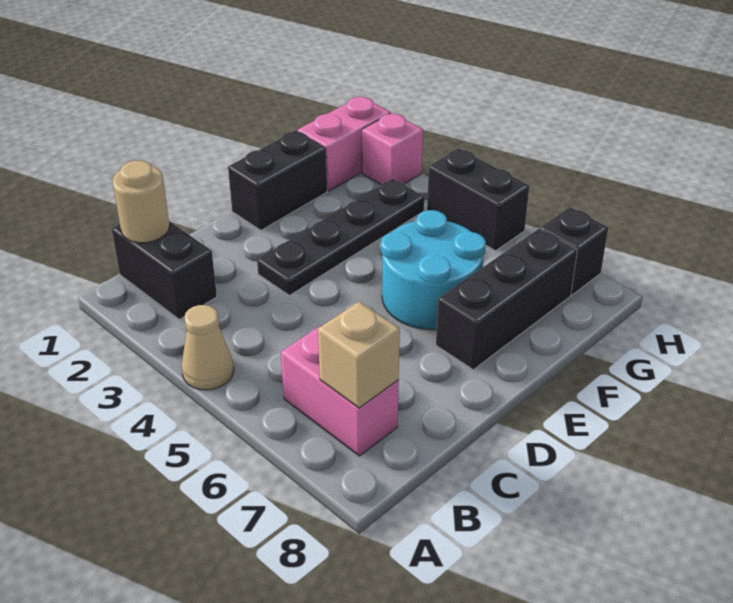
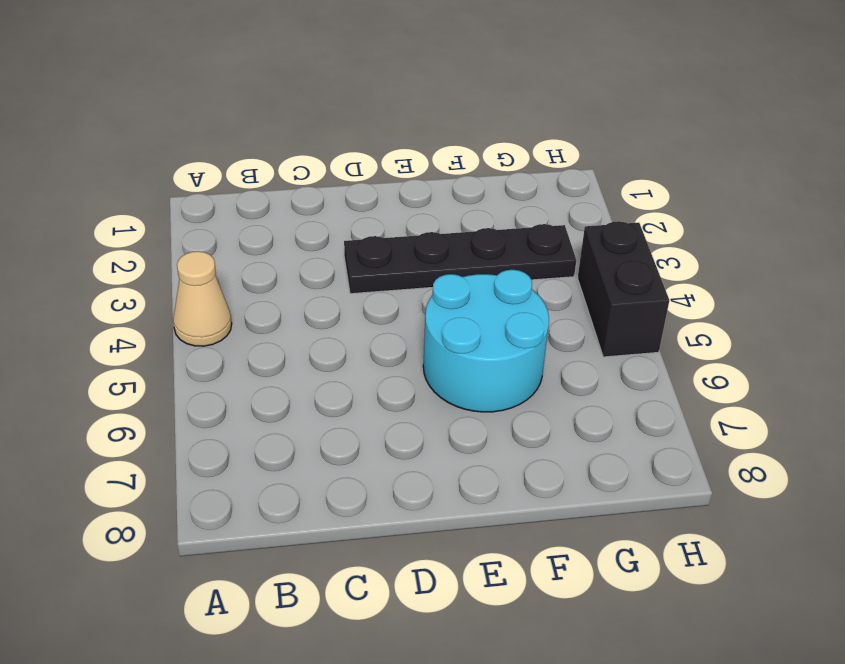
none -> black 1x2 brick [112,221,217,319]
none -> pink 1x2 brick [281,326,399,456]
none -> black 1x2 brick [228,131,327,230]

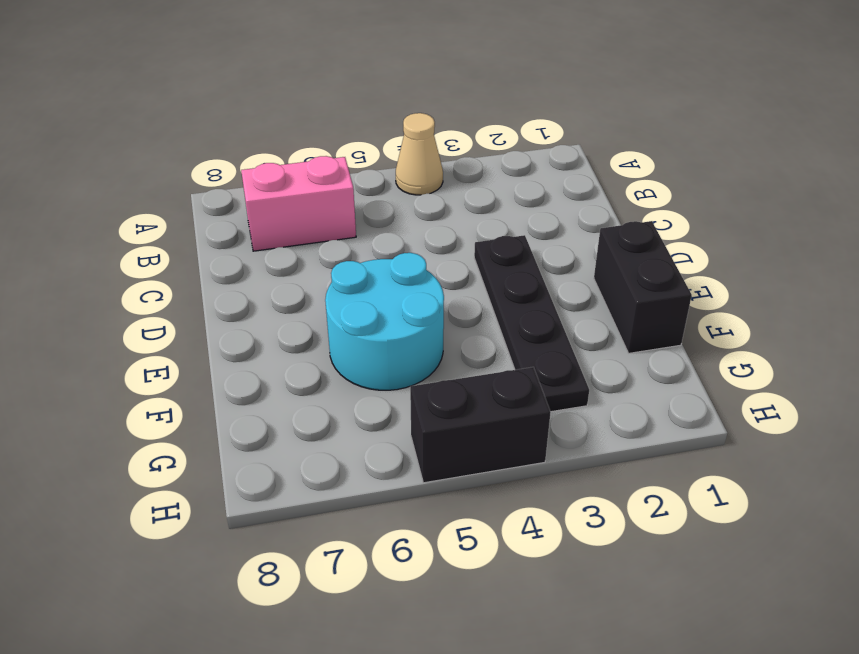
none -> black 1x2 brick [112,221,217,319]
none -> black 1x3 brick [436,229,577,370]
none -> pink 1x2 brick [298,96,390,191]

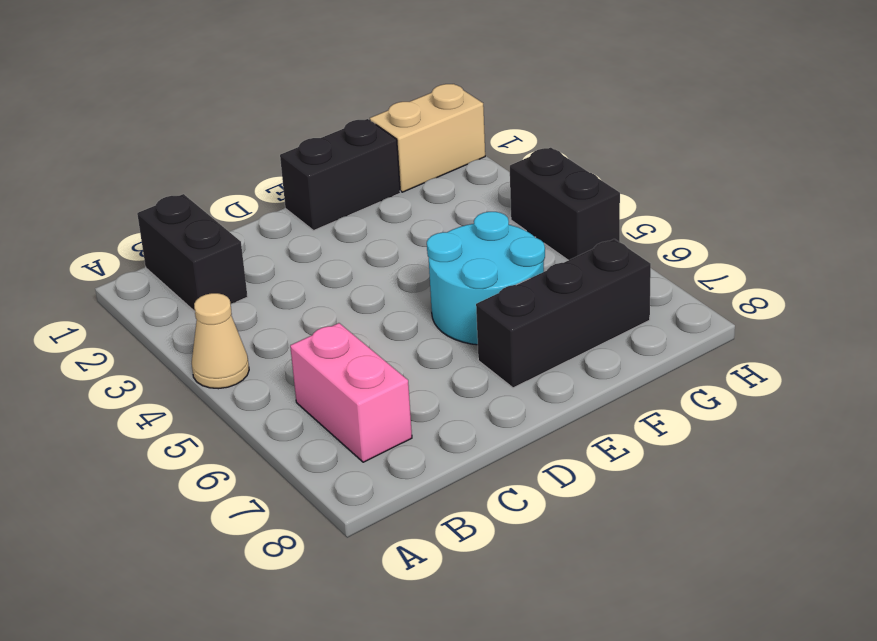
tan 1x2 brick [370,84,485,192] -> pink 1x2 brick [298,96,390,191]
none -> black 1x4 plate [257,179,424,295]
none -> pink 1x1 brick [362,113,423,185]
none -> black 1x1 brick [540,207,608,295]

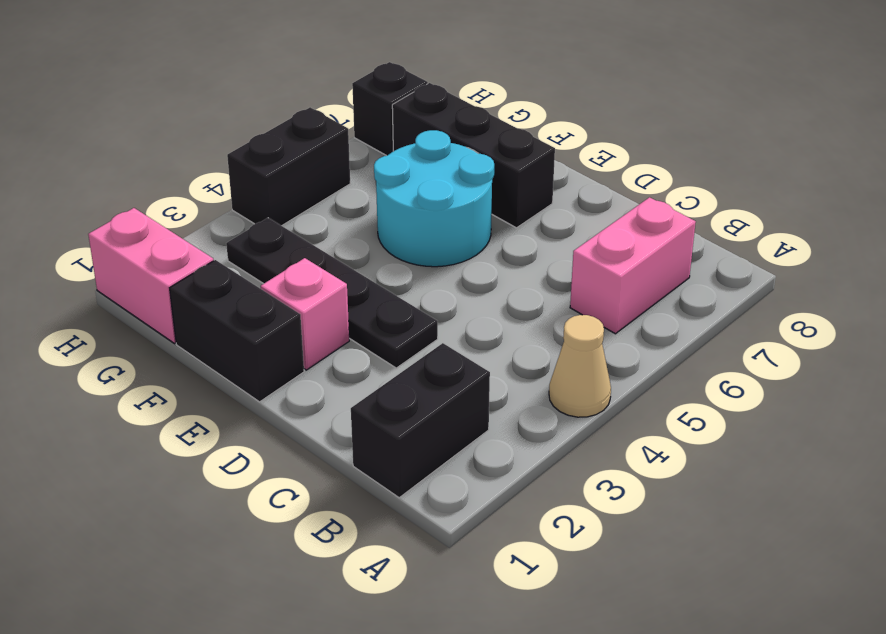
pink 1x1 brick [261,258,349,370] -> pink 1x1 brick moved to [362,113,423,185]
none -> tan 1x1 round brick [113,161,170,243]
none -> tan 1x1 brick [318,302,400,408]

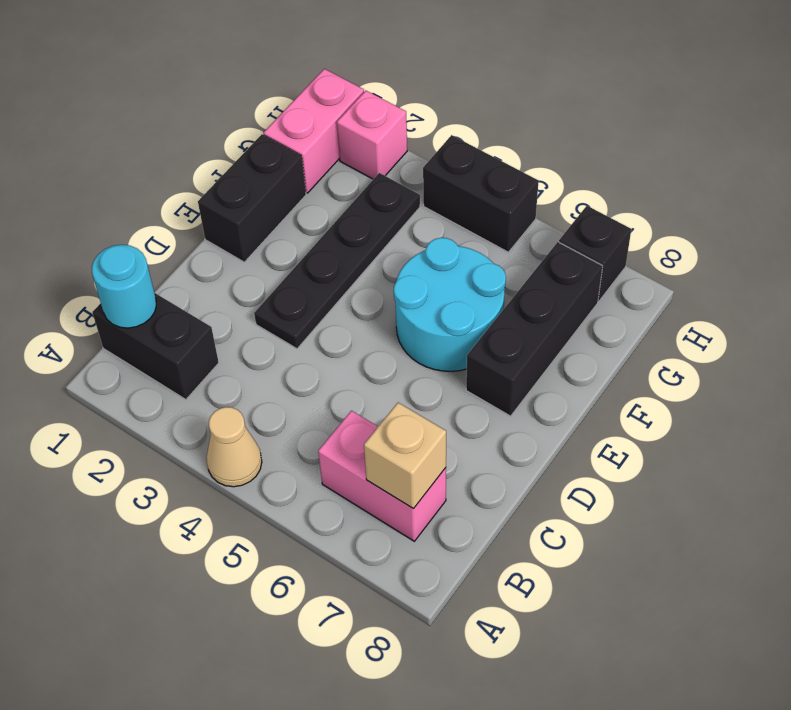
cyan 1x1 round brick [92,245,156,328] -> tan 1x1 round brick [113,161,170,243]

